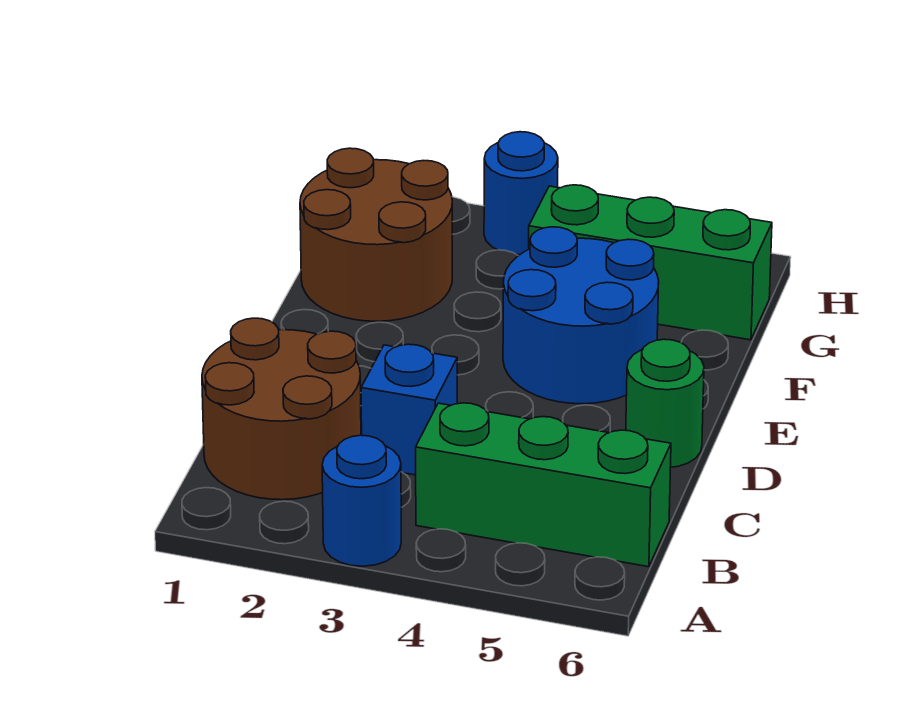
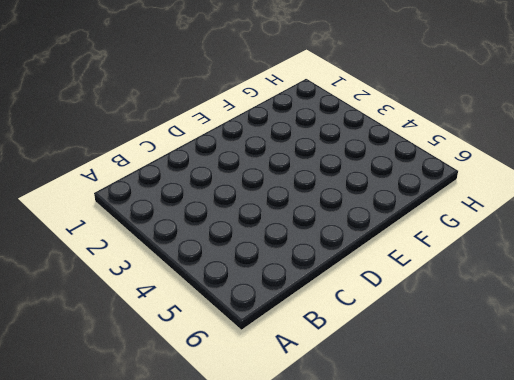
none -> blue 1x1 round brick [322,435,401,566]
none -> brown 2x2 round brick [202,318,361,500]

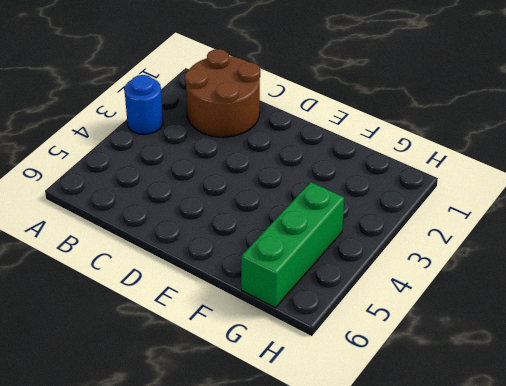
none -> green 1x3 brick [416,403,671,567]
none -> blue 1x1 brick [361,344,457,475]

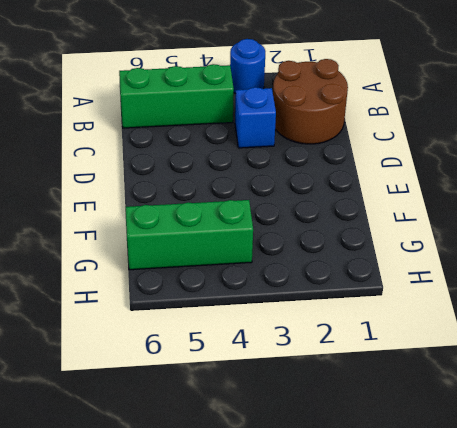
none -> green 1x1 round brick [626,339,704,467]
none -> blue 2x2 round brick [503,227,659,404]

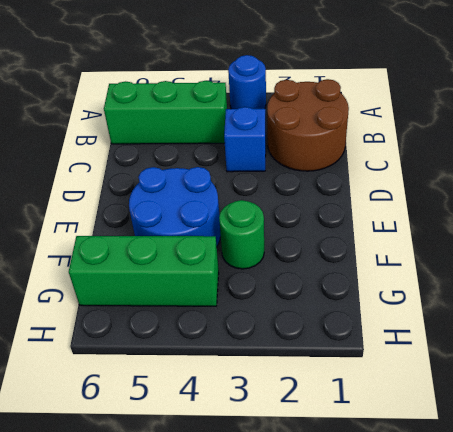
green 1x1 round brick [219,200,264,269] -> green 1x1 round brick moved to [626,339,704,467]
none -> brown 2x2 round brick [300,148,452,321]
none -> blue 1x1 round brick [484,132,558,255]

